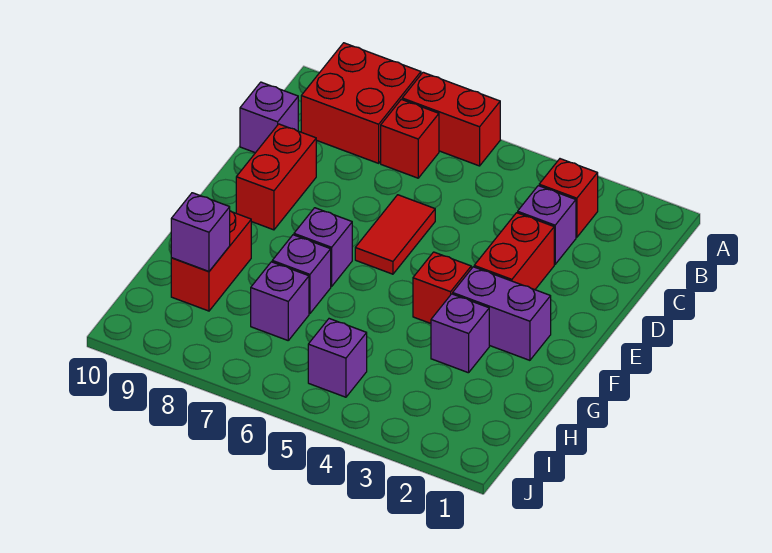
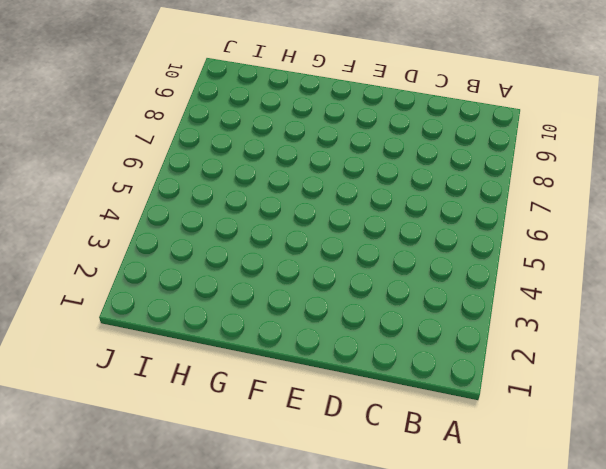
none -> red 1x2 brick [402,72,500,166]
none -> red 2x2 brick [301,43,421,163]
none -> red 1x1 brick [539,159,598,237]

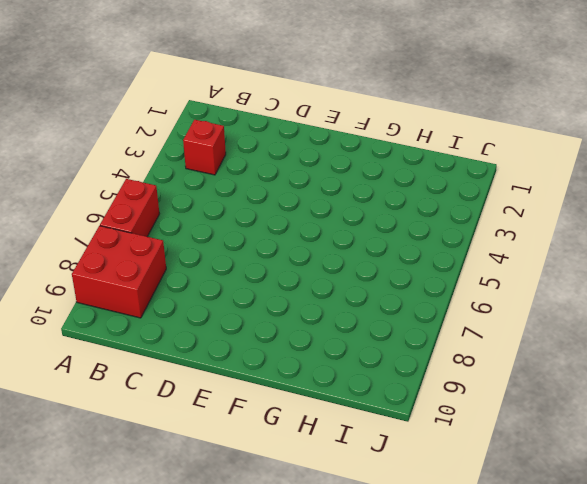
none -> red 1x1 brick [381,99,439,178]
none -> purple 1x1 brick [518,186,576,264]
none -> purple 1x1 brick [240,82,298,153]

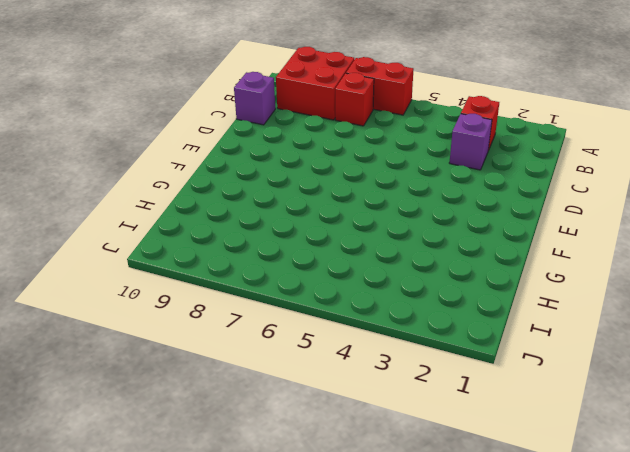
none -> red 1x2 brick [474,213,554,290]
none -> red 1x2 tile [355,195,435,274]
none -> red 1x2 brick [236,124,316,230]

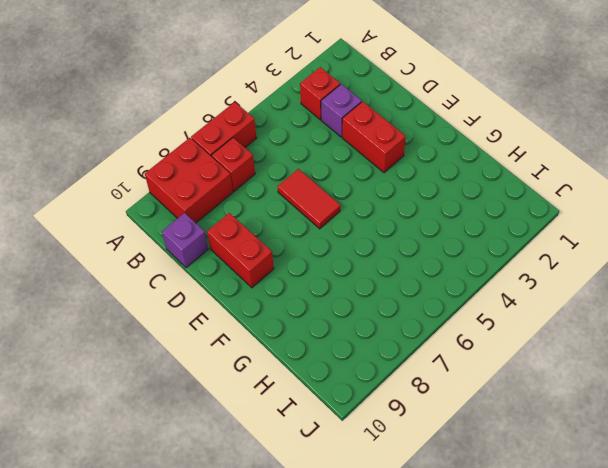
none -> purple 1x2 brick [453,267,551,360]
none -> red 1x1 brick [413,252,471,323]
none -> purple 1x1 brick [294,208,352,286]

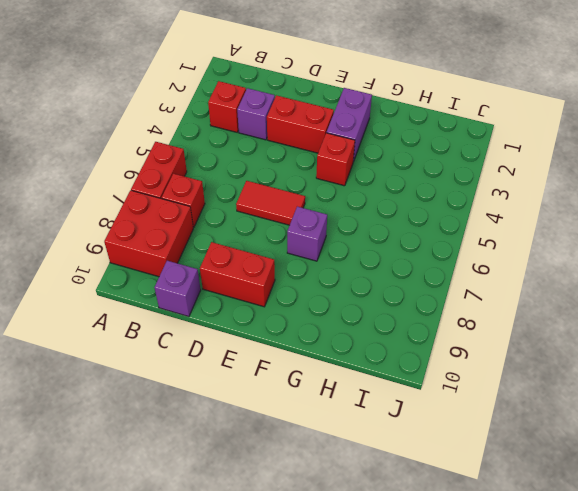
none -> purple 1x1 brick [431,294,489,373]
none -> purple 1x1 brick [272,235,331,314]
none -> red 1x2 brick [171,211,251,311]

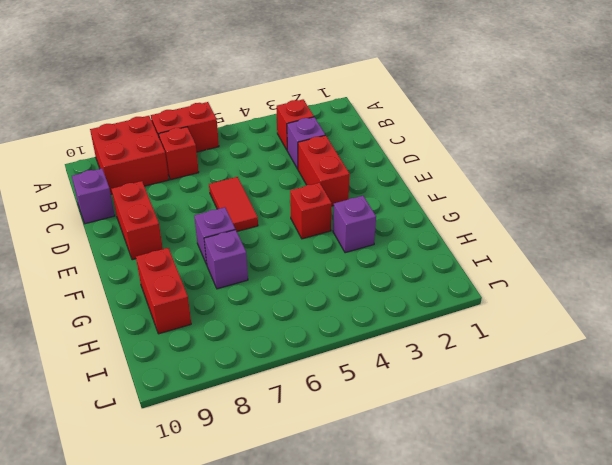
none -> purple 1x2 brick [453,267,551,360]
none -> purple 1x1 brick [251,262,309,340]
none -> purple 1x1 brick [308,319,367,397]

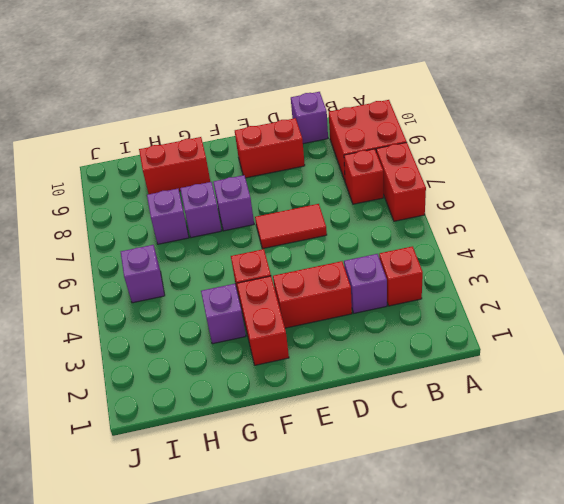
red 1x2 brick [237,276,289,365] -> purple 1x2 brick [453,267,551,360]
none -> purple 1x1 brick [171,193,230,272]

